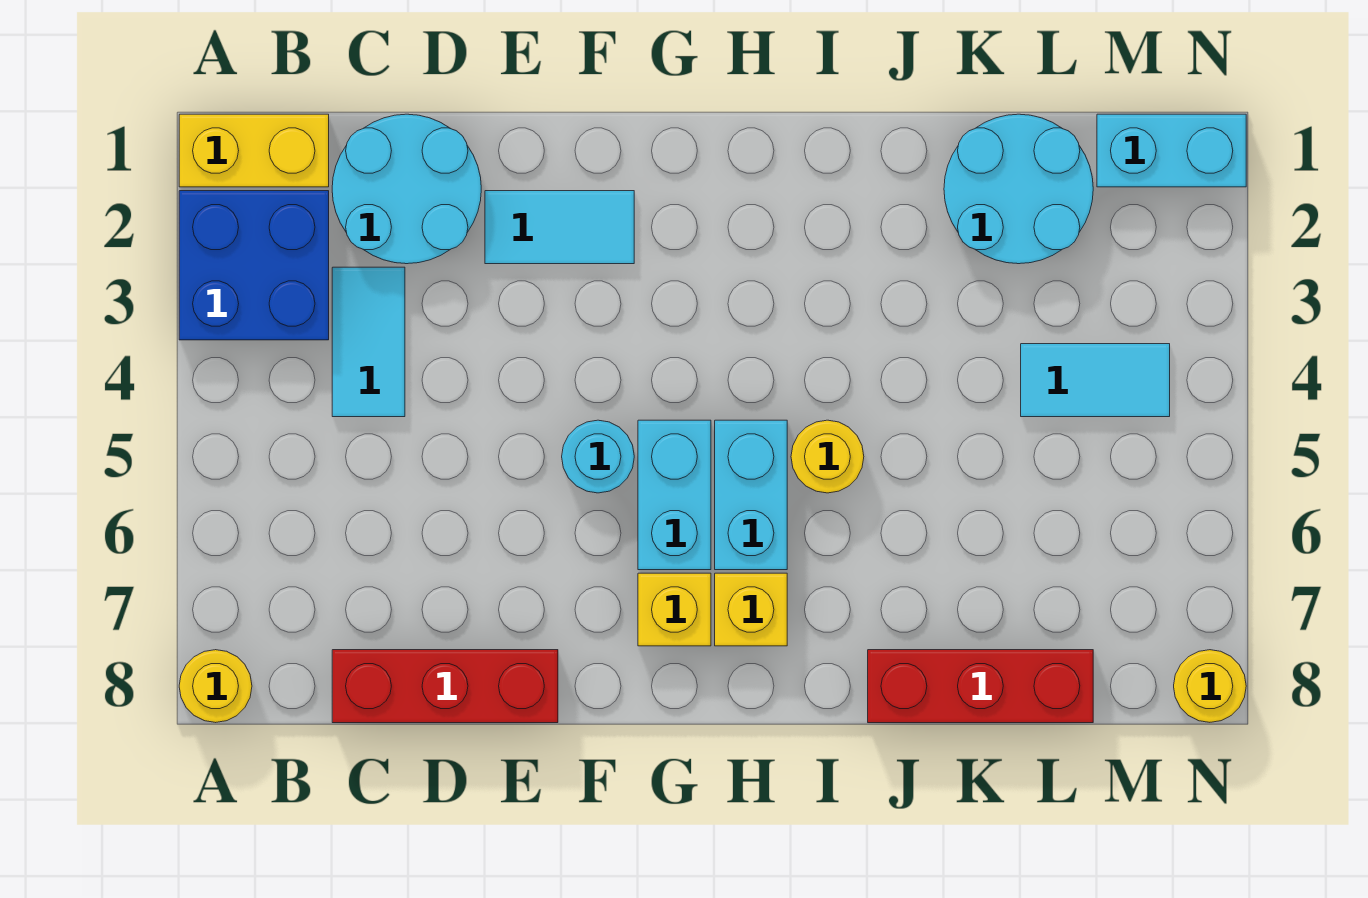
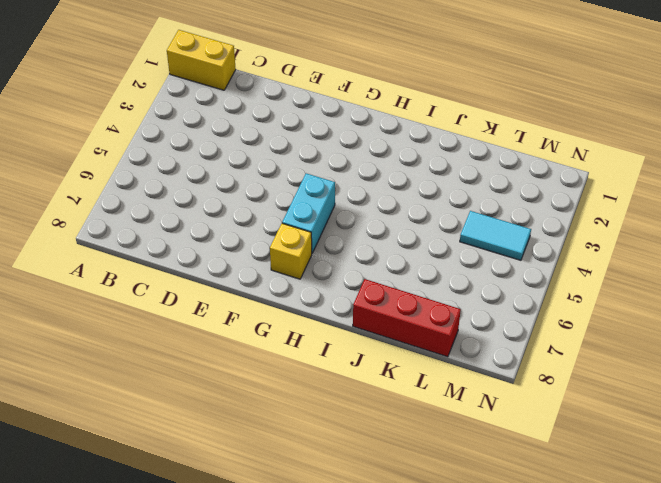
none -> blue 2x2 brick [179,191,329,340]
none -> yellow 1x1 round brick [179,650,252,723]
none -> cyan 2x2 round brick [332,114,481,264]

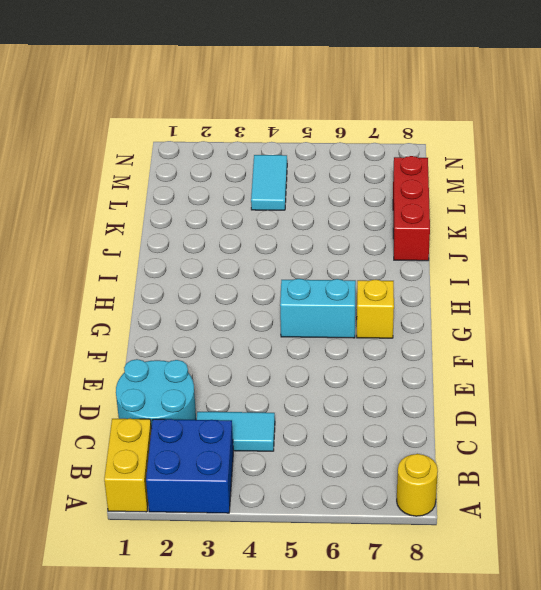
none -> red 1x3 brick [332,650,558,723]
none -> cyan 1x2 tile [485,191,634,264]
none -> cyan 1x1 round brick [562,420,634,493]

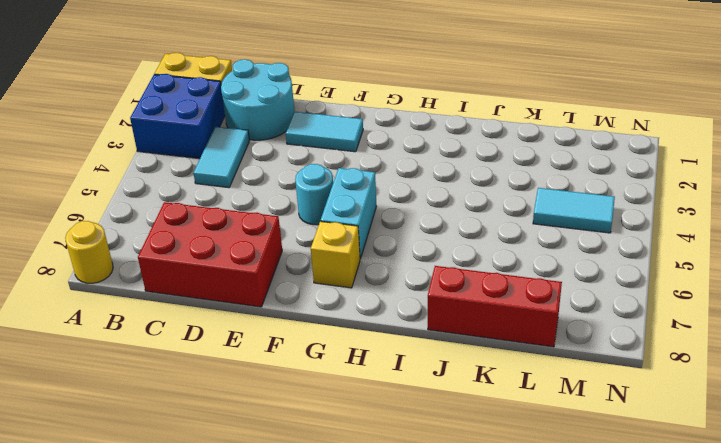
red 2x3 brick [138,202,282,307] -> red 1x3 brick [332,650,558,723]
none -> cyan 1x2 brick [715,420,787,570]
none -> yellow 1x1 brick [715,573,787,646]
none -> yellow 1x1 round brick [791,420,864,493]

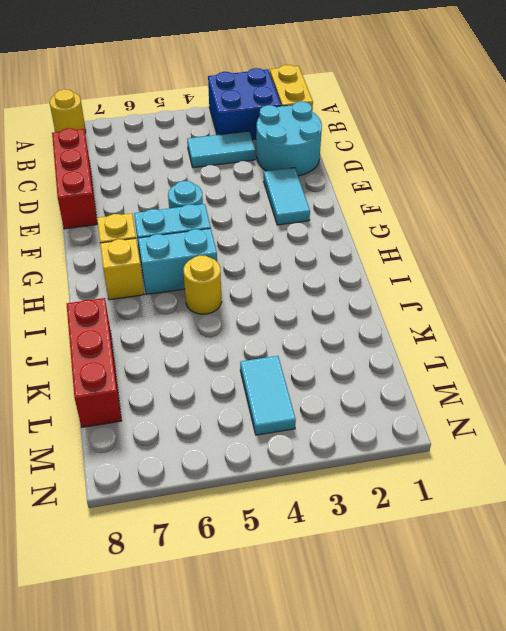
none -> cyan 2x2 round brick [944,114,1093,264]
none -> cyan 1x2 brick [1097,114,1246,187]
none -> yellow 1x1 round brick [1174,650,1246,722]

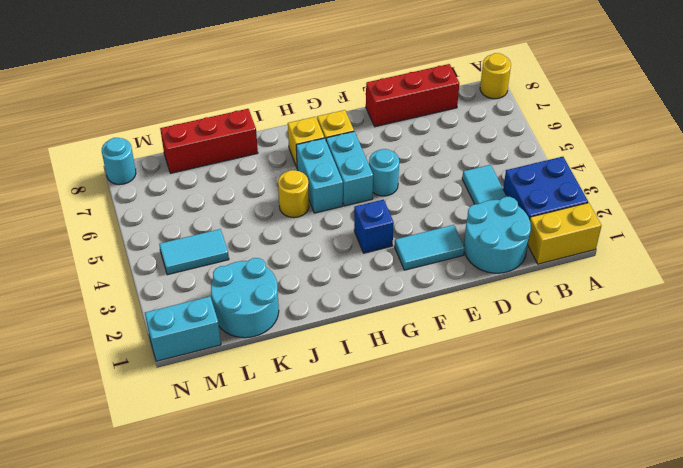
blue 1x1 brick [354,199,394,253] -> none
cyan 1x1 round brick [102,138,136,185] -> yellow 1x1 round brick [1174,650,1246,722]

